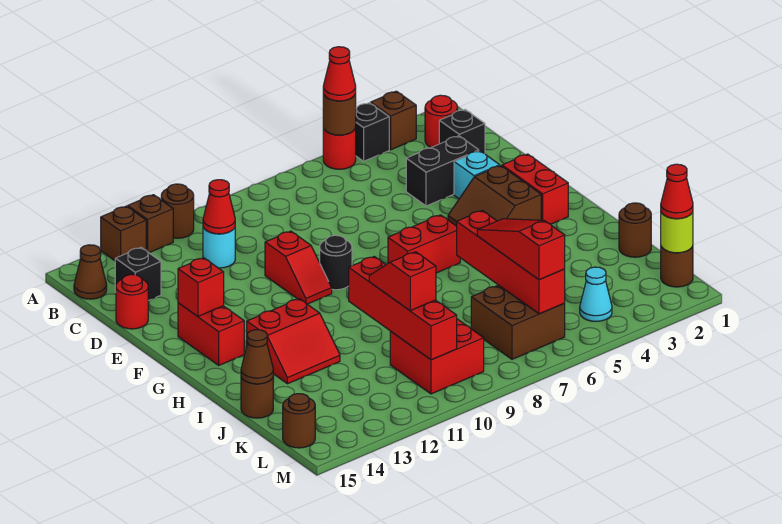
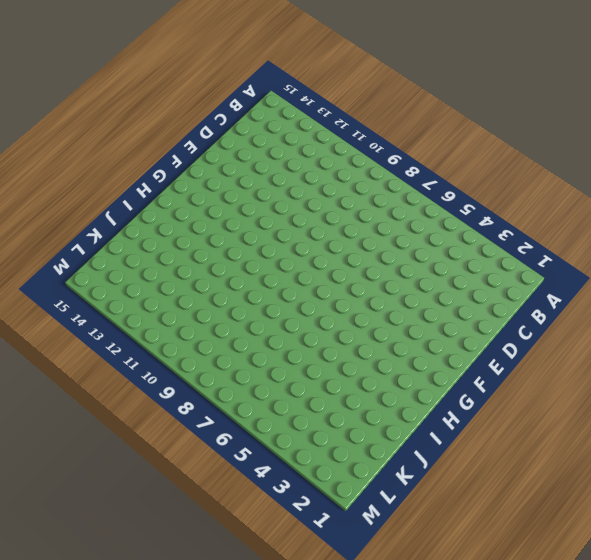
none -> brown 1x1 brick [371,91,416,150]
none -> black 1x1 brick [355,103,389,161]
none -> red 1x1 round brick [323,128,356,169]
none -> brown 1x1 round brick [161,184,194,238]

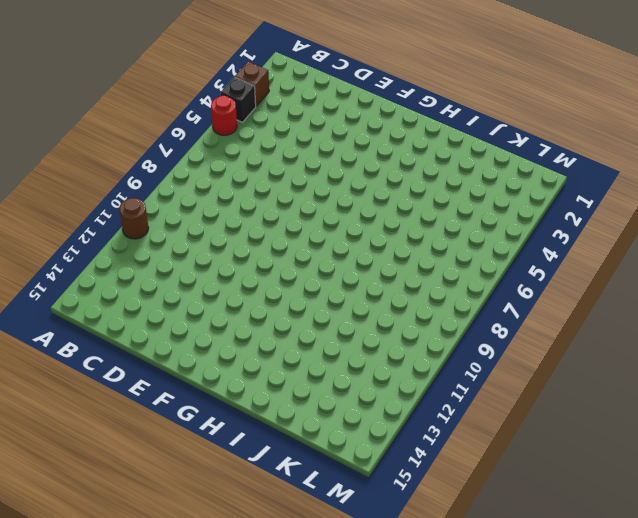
none -> brown 1x1 brick [128,195,173,253]
none -> brown 1x1 brick [101,206,146,261]
none -> red 1x1 round brick [425,95,458,148]
none -> brown 1x1 cone [74,245,107,299]

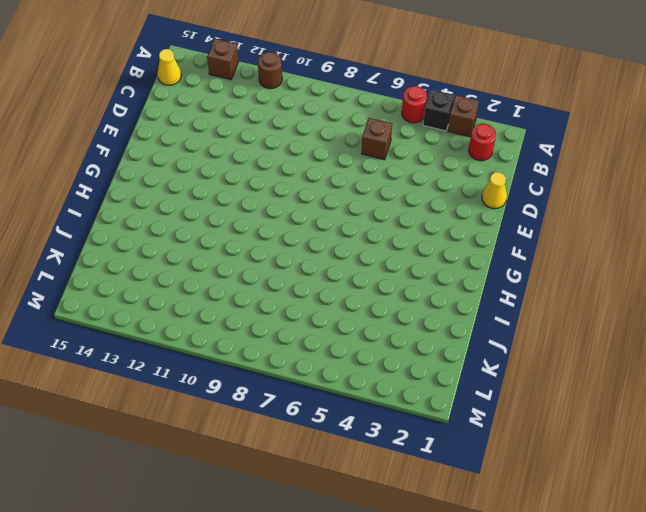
yellow 1x1 cone [157,49,181,85] -> brown 1x1 cone [74,245,107,299]
brown 1x1 brick [362,118,392,160] -> brown 1x1 brick moved to [128,195,173,253]
yellow 1x1 cone [482,172,507,209] -> none
none -> black 1x1 brick [439,110,485,153]
none -> cyan 1x1 round brick [203,227,235,268]
none -> black 1x1 brick [115,248,161,301]
none -> black 1x2 brick [406,136,479,206]

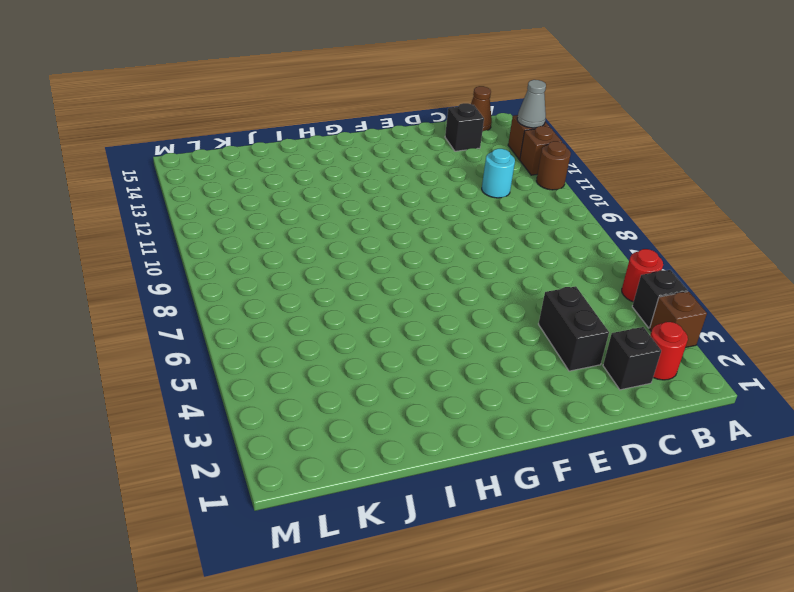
grey 1x1 cone [517,80,546,128] -> none
none -> red 1x1 round brick [116,275,148,329]
none -> cyan 1x1 brick [454,151,500,199]
none -> red 1x2 slope [265,231,332,304]
none -> red 1x2 brick [502,154,568,224]

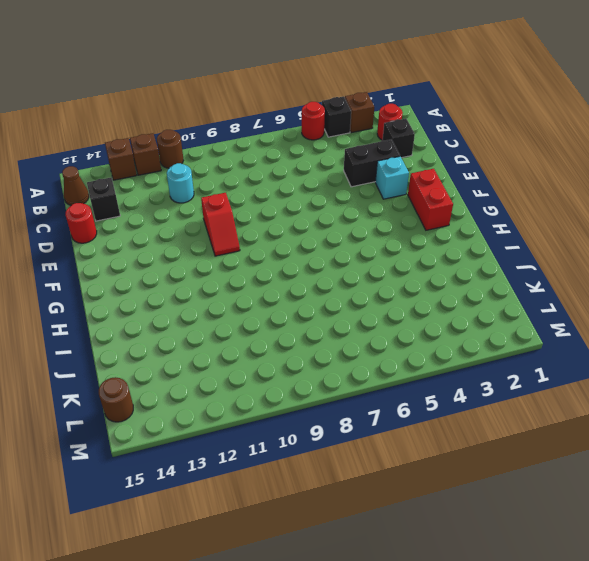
none -> brown 2x2 slope [448,166,541,226]
none -> black 1x1 round brick [320,235,352,290]
none -> red 1x2 brick [178,303,244,365]
none -> red 1x2 brick [388,215,460,273]

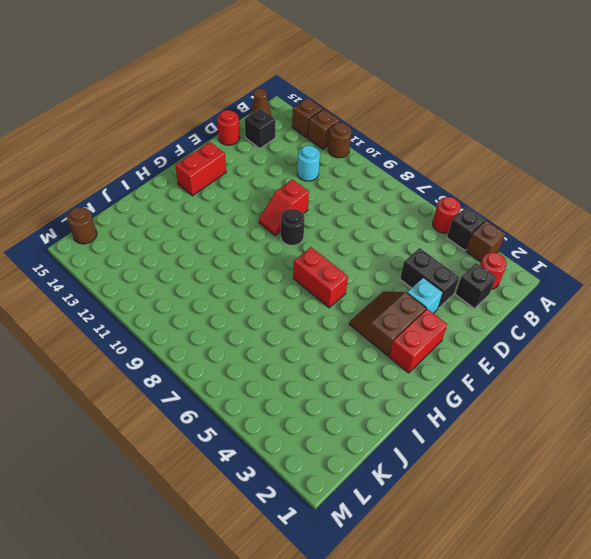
none -> red 2x2 slope [247,299,340,384]
none -> brown 1x1 round brick [619,203,651,257]
none -> brown 1x1 round brick [241,377,273,418]
none -> brown 2x2 brick [471,285,565,359]

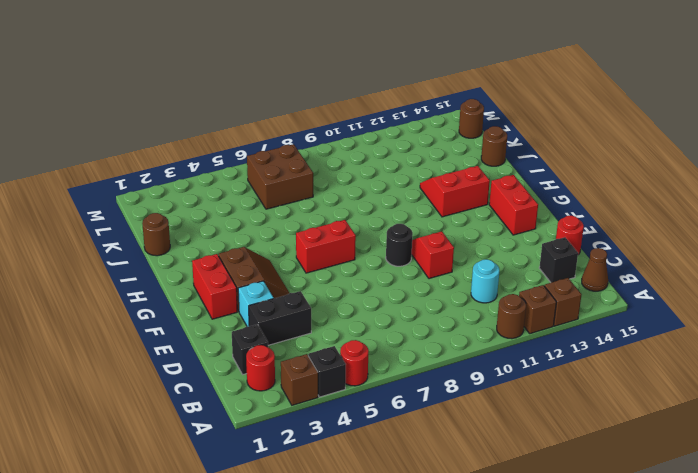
none -> red 2x2 brick [390,319,484,394]
none -> brown 1x1 round brick [661,246,693,287]
none -> cyan 1x1 cone [580,267,612,321]
none -> brown 1x1 round brick [323,93,356,135]

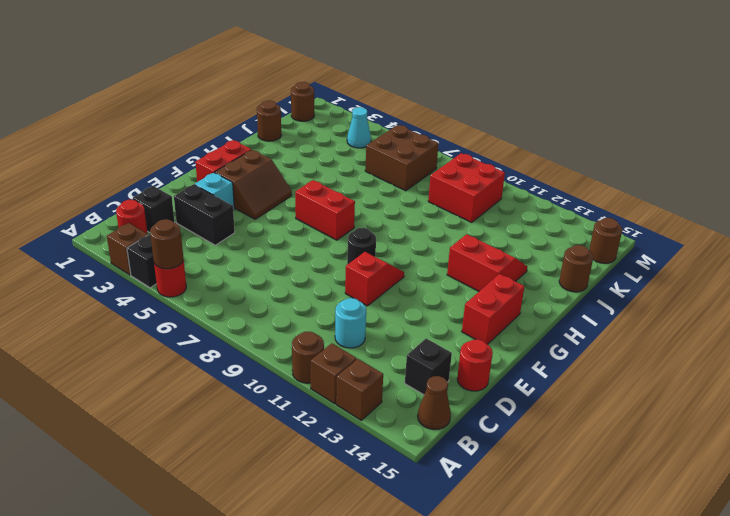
none -> red 1x1 cone [203,180,235,234]
none -> red 1x1 brick [178,258,224,316]
none -> red 1x4 brick [457,211,565,314]
none -> red 1x4 brick [349,257,457,360]

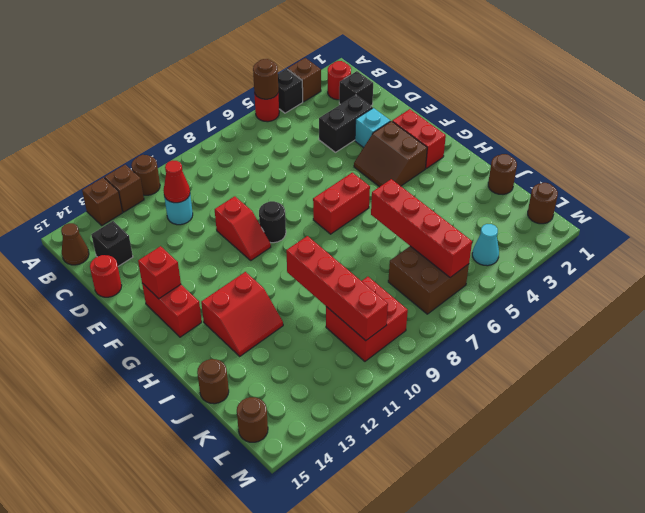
none -> brown 1x1 cone [241,330,273,384]
none -> lime 1x1 round brick [661,212,693,253]
none -> red 1x1 cone [323,47,356,101]
none -> red 1x3 slope [477,219,565,280]

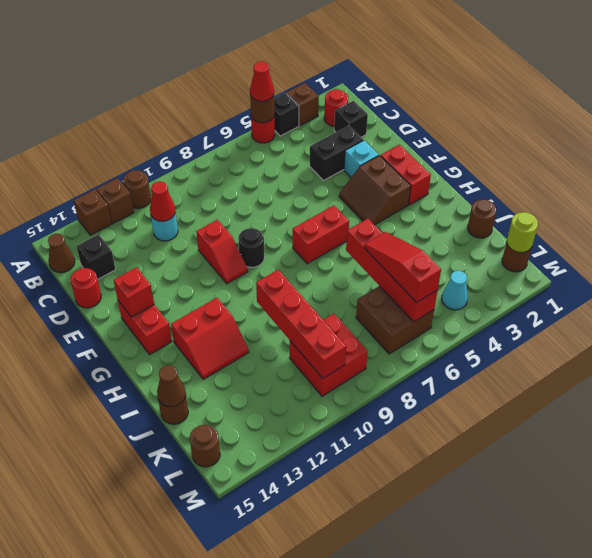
none -> red 1x2 slope [369,252,436,311]
none -> red 1x1 cone [661,164,693,219]

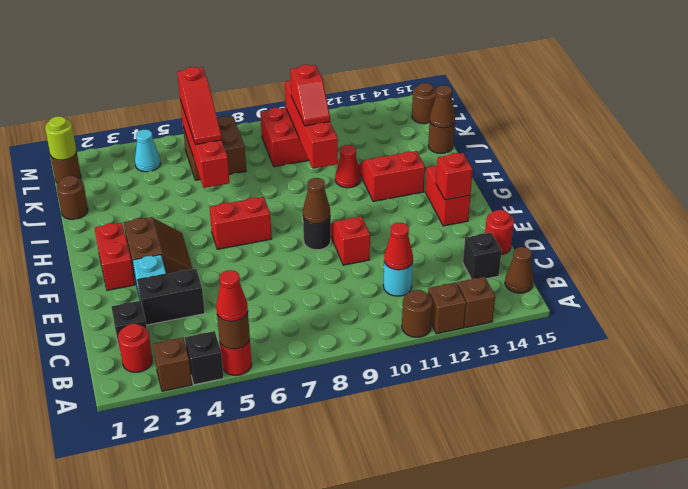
brown 1x1 cone [303,178,330,224] -> none
red 1x1 cone [335,145,361,188] -> red 1x1 cone moved to [661,164,693,219]

